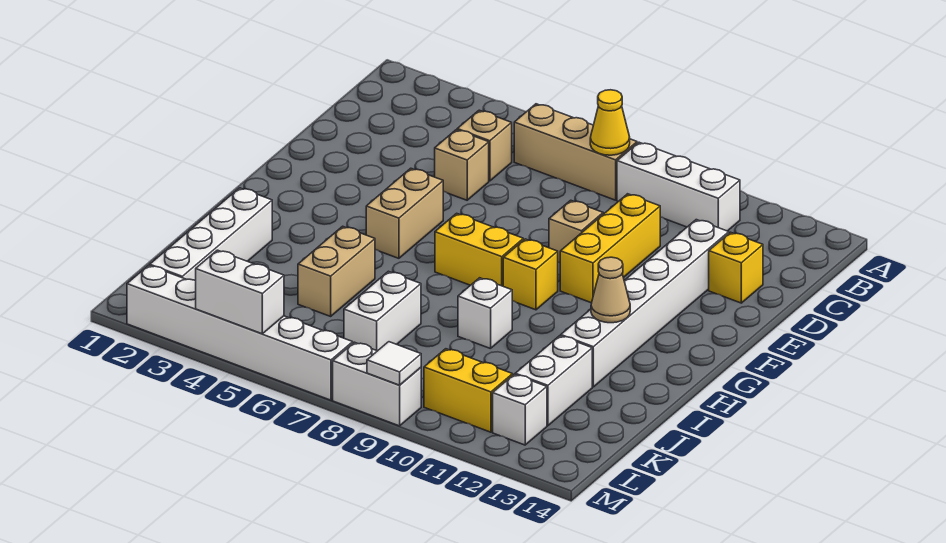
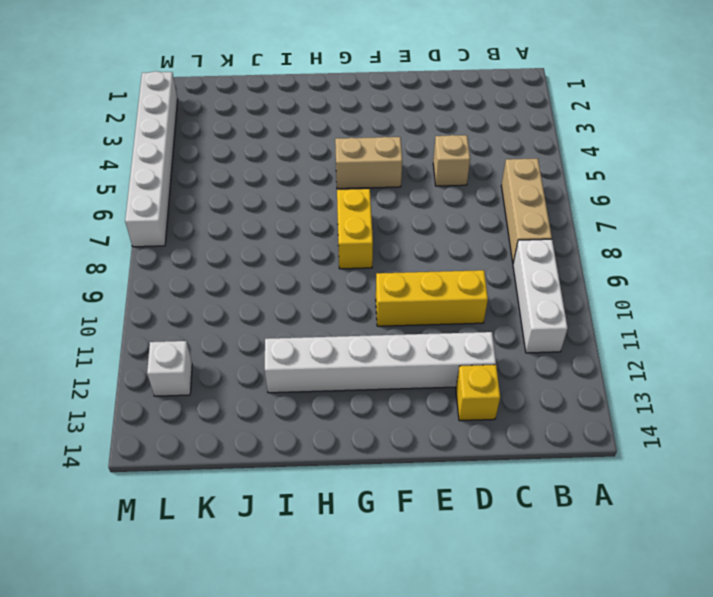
none -> tan 1x1 brick [457,110,512,181]
none -> tan 1x1 brick [549,200,603,263]
none -> yellow 1x1 brick [503,239,558,310]

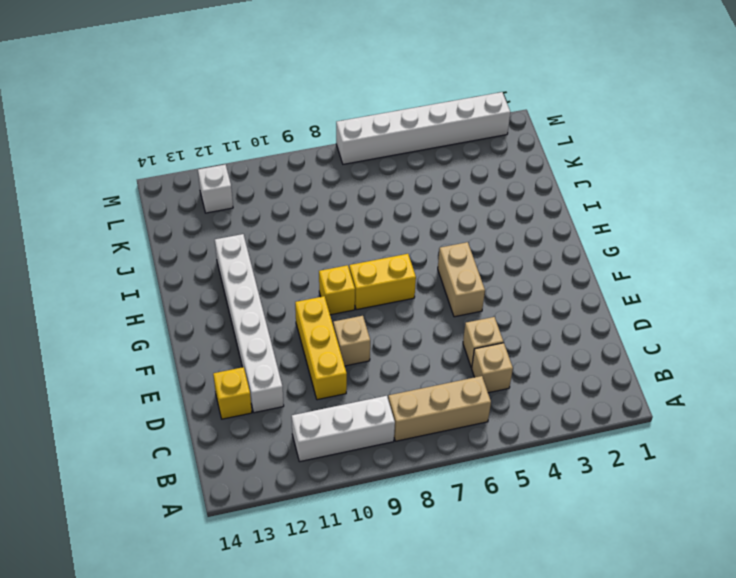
none -> white 1x4 brick [150,188,272,281]
none -> tan 1x2 brick [298,226,375,316]
none -> white 1x1 brick [458,278,512,349]

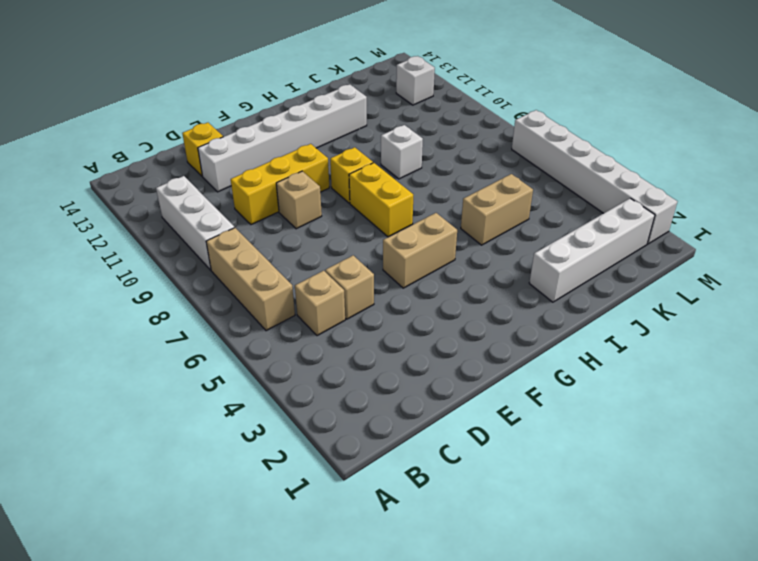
none -> white 1x2 brick [344,271,421,351]
none -> white 1x2 brick [515,336,592,426]
none -> yellow 1x2 brick [424,349,513,432]

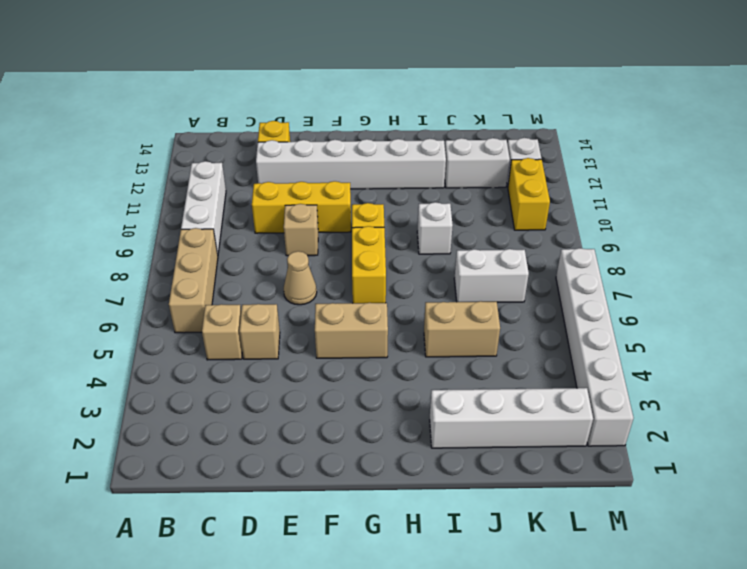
tan 1x1 cone [284,251,317,305] -> tan 1x1 cone moved to [591,257,630,323]
none -> white 1x2 brick [333,342,421,426]
none -> yellow 1x1 cone [590,90,630,155]
none -> white 1x2 brick [196,250,284,334]

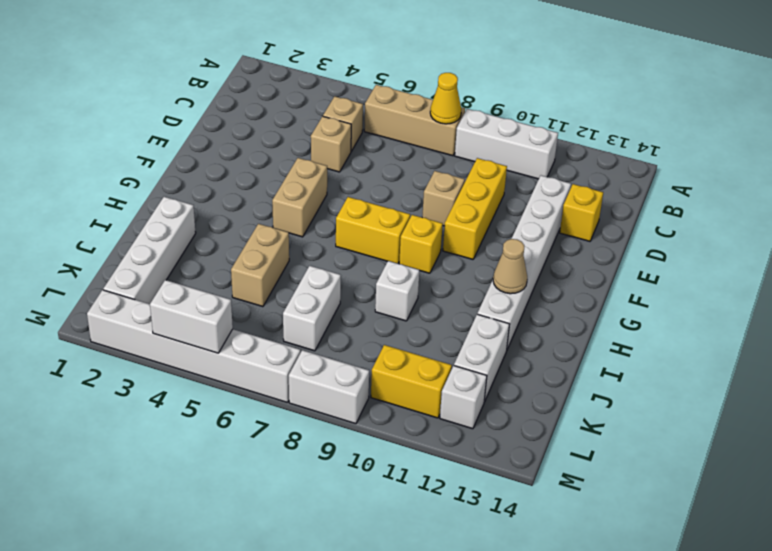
none -> white 1x1 tile [367,342,421,385]

